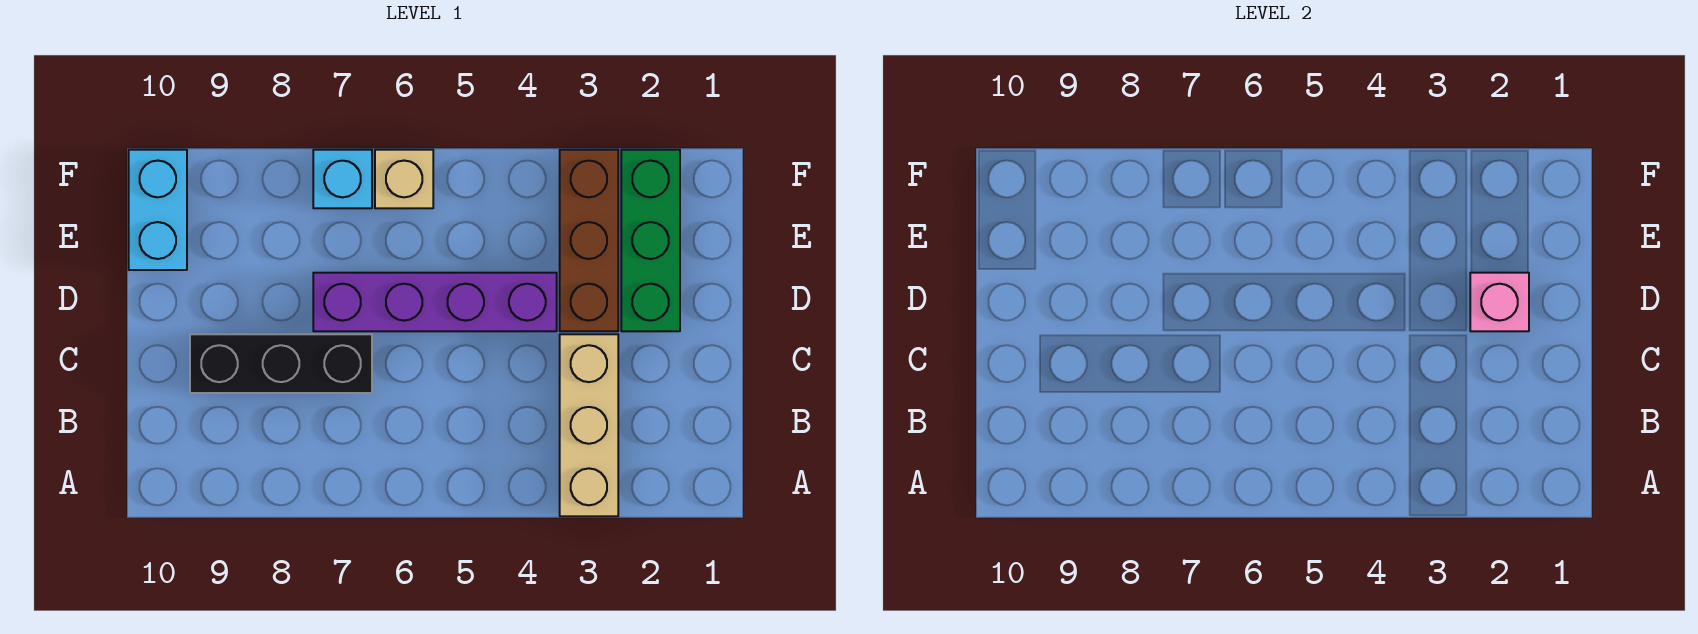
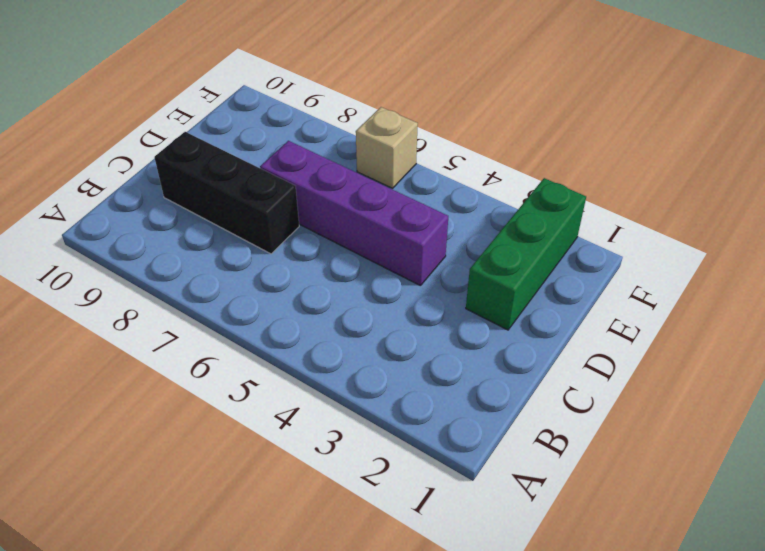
none -> tan 1x3 brick [560,334,618,516]
none -> brown 1x3 brick [560,150,618,331]

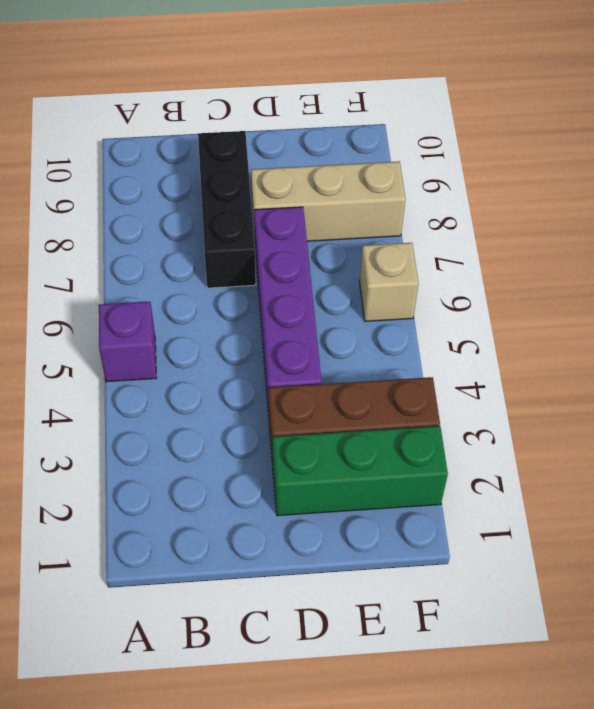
purple 1x1 brick [99,301,156,382] -> none
tan 1x3 brick [251,161,406,241] -> tan 1x3 brick moved to [560,334,618,516]
none -> cyan 1x2 brick [129,150,187,270]
none -> cyan 1x1 brick [313,150,372,208]

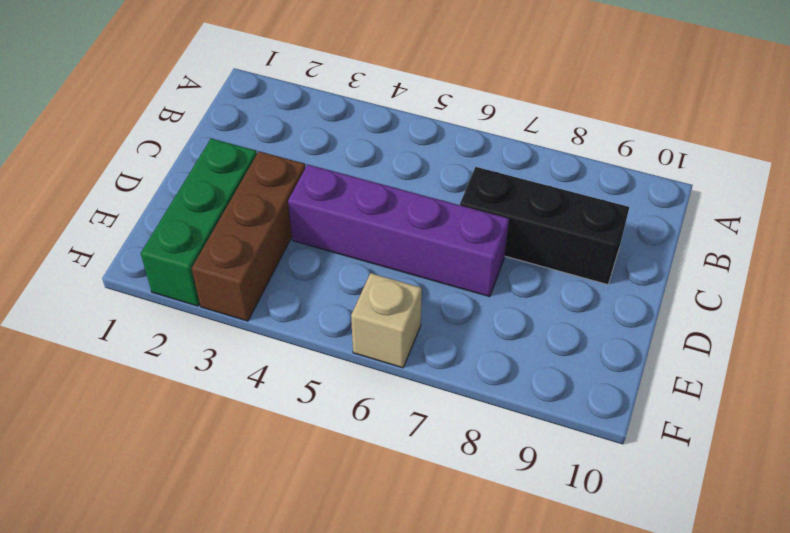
none -> tan 1x3 brick [560,334,618,516]
none -> cyan 1x2 brick [129,150,187,270]

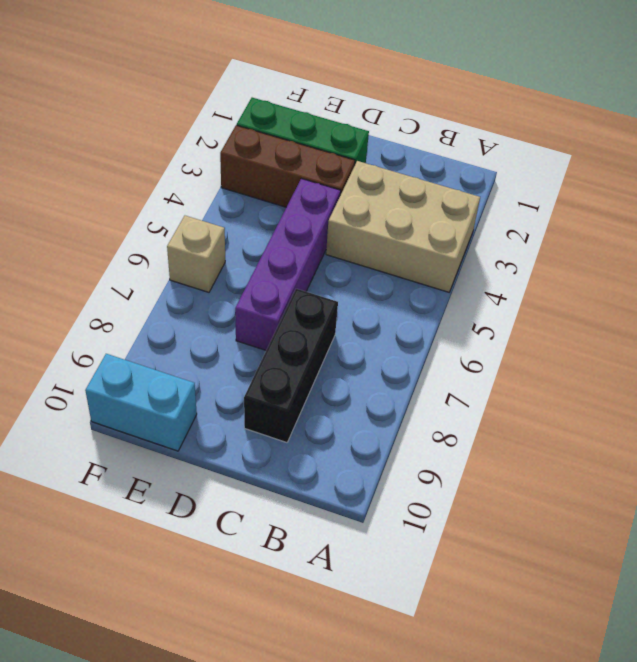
tan 2x3 brick [326,161,480,292] -> tan 1x3 brick [560,334,618,516]
none -> cyan 1x1 brick [313,150,372,208]
none -> pink 1x1 brick [1470,273,1529,331]

